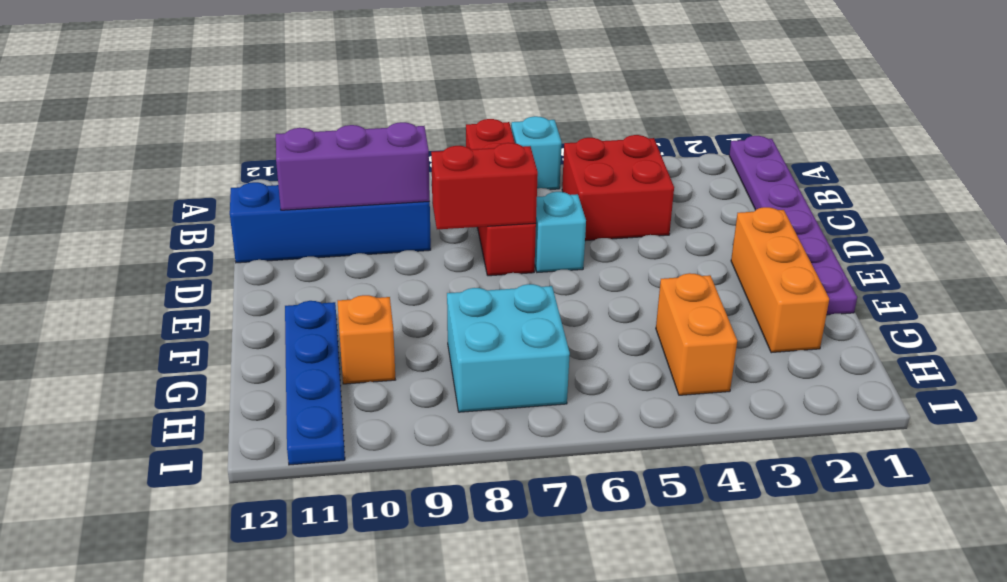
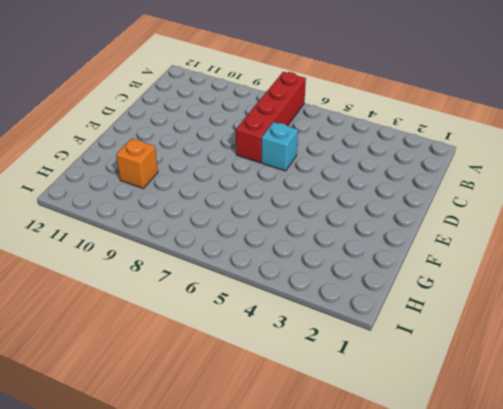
none -> purple 1x6 plate [729,136,857,315]
none -> cyan 1x1 brick [511,116,562,189]
none -> red 2x2 brick [562,135,674,241]

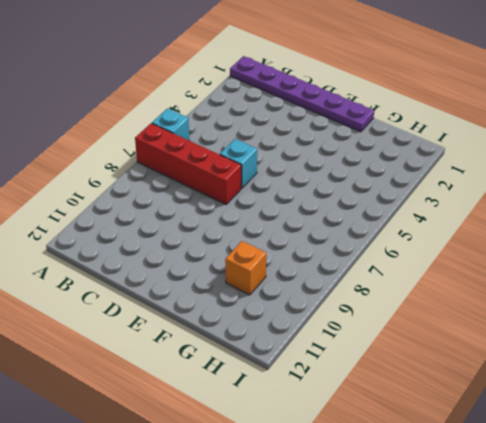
none -> red 2x2 brick [562,135,674,241]
none -> blue 1x4 brick [230,182,431,263]
none -> orange 1x3 brick [731,207,829,353]

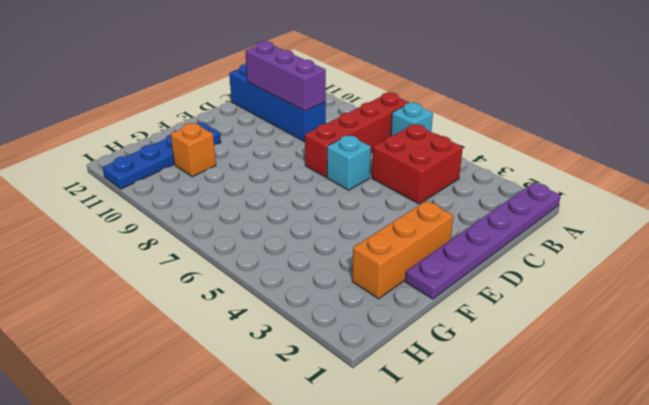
none -> orange 1x2 brick [656,273,737,395]
none -> cyan 2x2 brick [447,284,570,412]
none -> red 1x2 brick [431,143,538,230]

